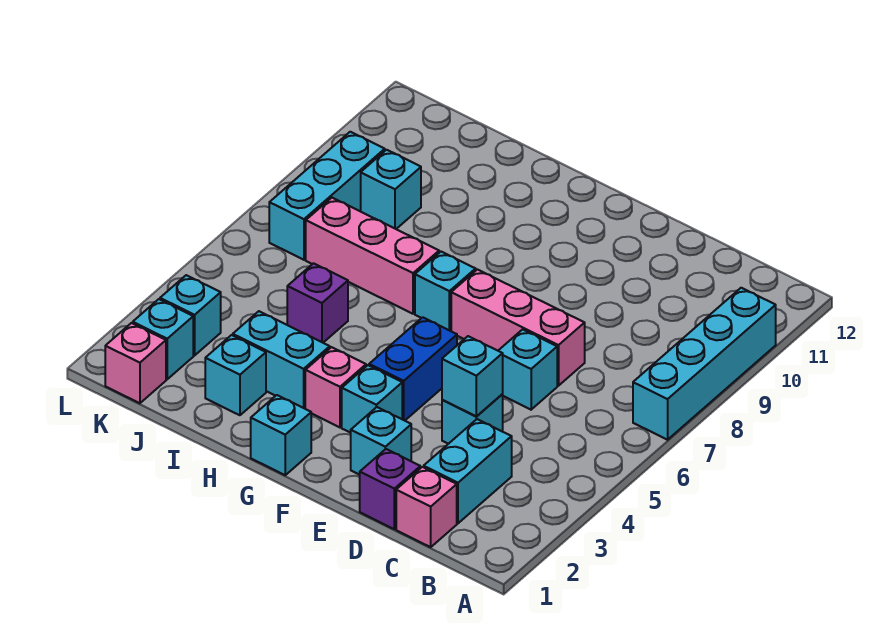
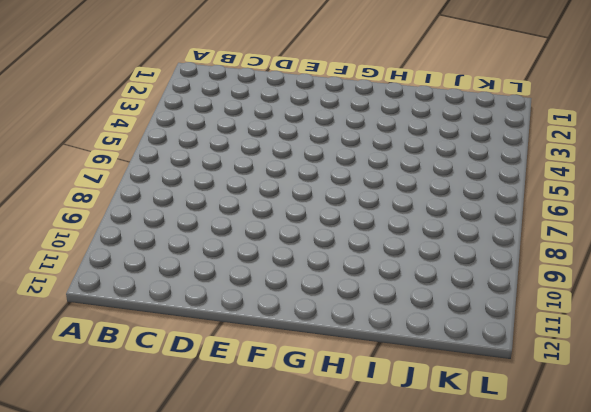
none -> cyan 1x4 brick [633,288,776,440]
none -> pink 1x1 brick [396,467,457,547]
none -> cyan 1x2 brick [424,419,512,523]

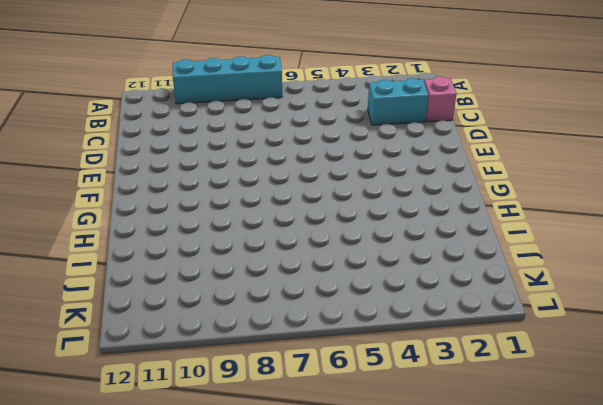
none -> purple 1x1 brick [360,449,420,529]
none -> cyan 1x1 brick [442,395,503,444]
none -> cyan 1x1 brick [498,329,557,410]

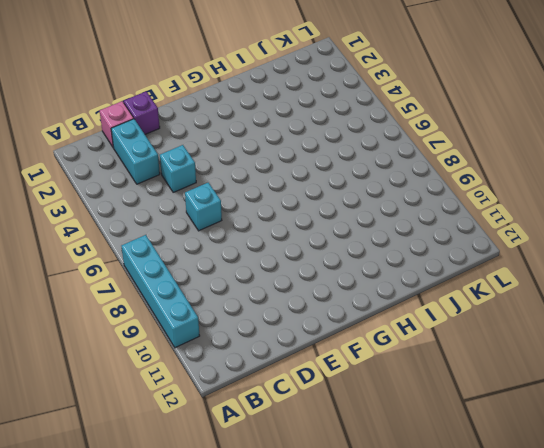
none -> pink 1x3 brick [451,269,585,386]
none -> cyan 1x1 brick [351,407,411,475]
none -> cyan 1x1 brick [342,365,402,433]

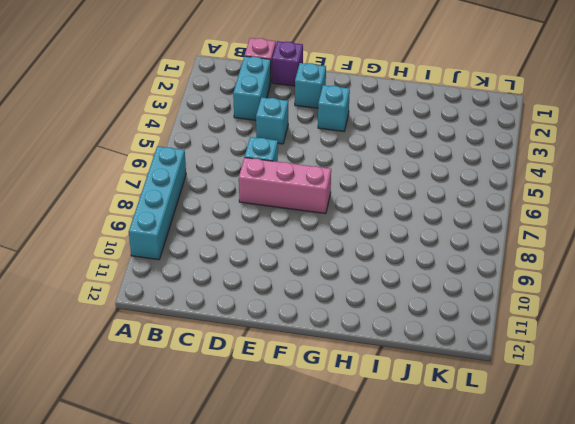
none -> blue 1x2 brick [369,317,457,421]
none -> cyan 1x1 brick [251,395,311,475]
none -> pink 1x1 brick [305,347,366,427]

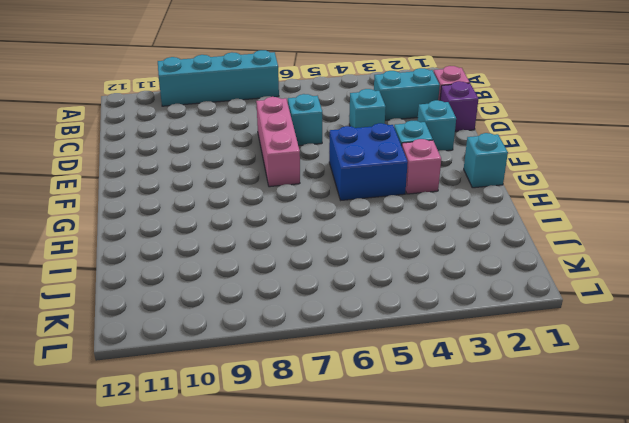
blue 2x2 brick [329,123,408,200] -> blue 1x2 brick [369,317,457,421]
none -> cyan 1x1 brick [415,252,476,331]
none -> cyan 1x2 brick [233,311,330,409]
none -> pink 1x3 brick [306,198,439,314]

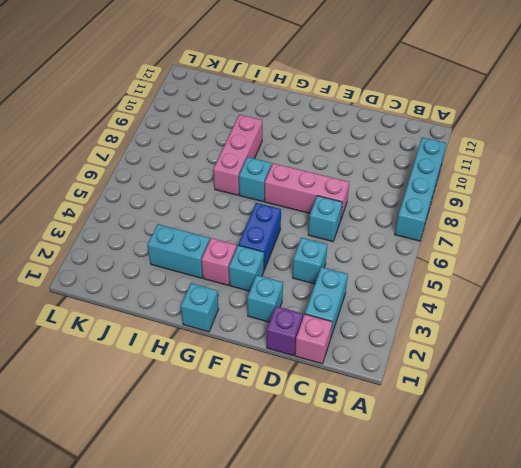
pink 1x3 brick [213,114,262,195] -> pink 1x3 brick turned to [306,198,439,314]
none -> cyan 1x1 brick [205,335,266,415]
none -> purple 1x1 brick [287,263,348,343]
none -> cyan 1x1 brick [361,150,421,229]

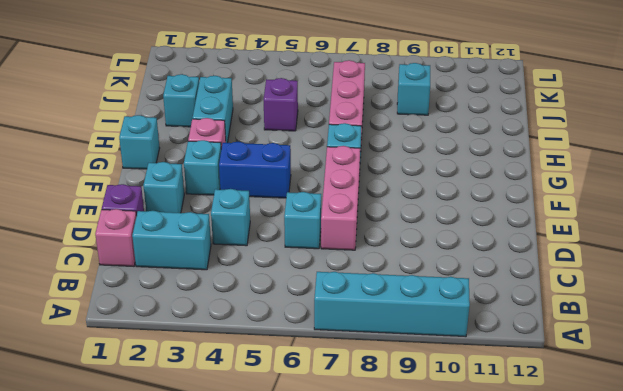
none -> pink 1x1 brick [105,323,166,403]
none -> cyan 1x1 brick [133,299,193,379]
none -> cyan 1x1 brick [160,275,221,355]

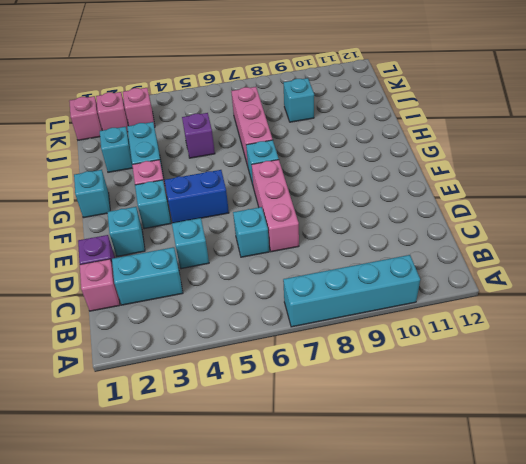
pink 1x1 brick [96,92,128,132] -> cyan 1x1 brick [133,299,193,379]
pink 1x1 brick [123,88,155,128] -> cyan 1x1 brick [160,275,221,355]
none -> cyan 1x3 brick [269,132,385,260]
none -> cyan 1x1 brick [442,336,503,416]

